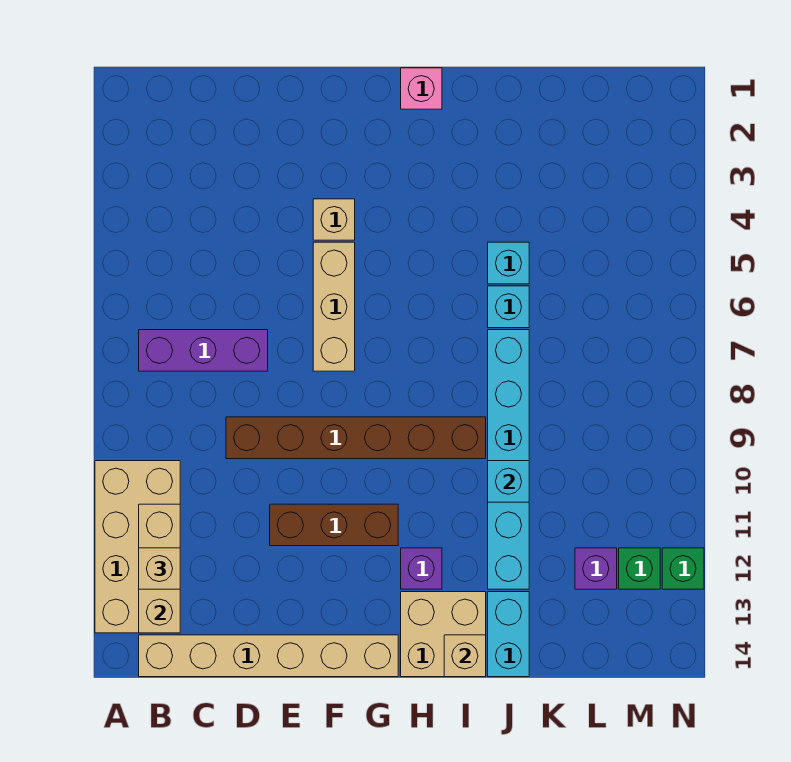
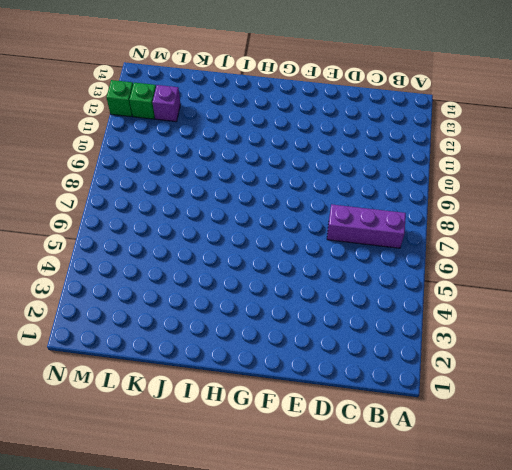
none -> tan 2x4 brick [95,461,180,633]
none -> tan 1x6 brick [139,635,398,677]
none -> brown 1x6 brick [226,417,486,459]

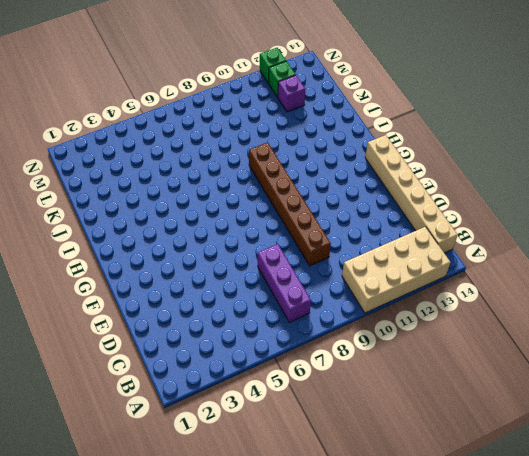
none -> brown 1x3 brick [270,504,398,546]
none -> tan 1x1 brick [313,199,355,240]
none -> tan 1x3 brick [313,242,355,371]

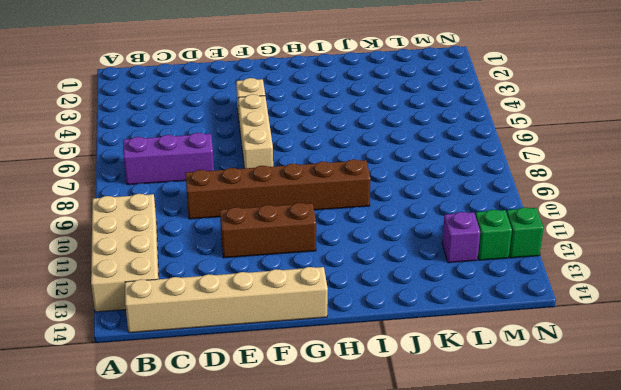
none -> pink 1x1 brick [401,68,442,109]
none -> purple 1x1 brick [401,548,442,589]
none -> tan 2x2 brick [401,592,486,677]

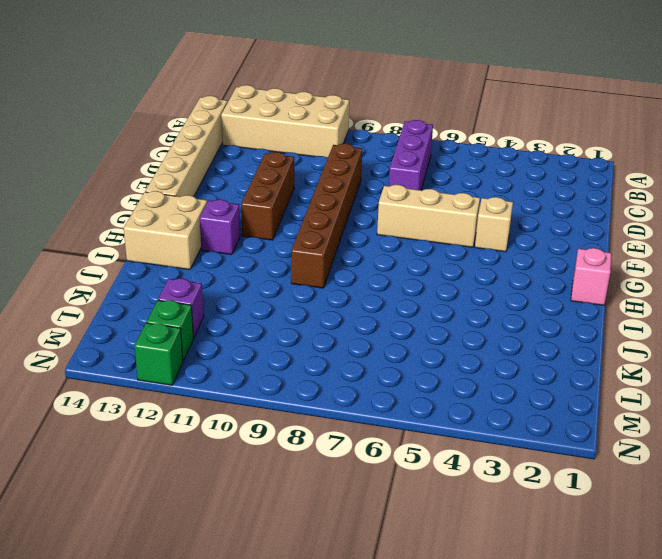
none -> cyan 1x1 brick [488,242,529,284]
none -> cyan 1x1 brick [488,286,529,328]
none -> cyan 1x6 brick [488,330,529,589]

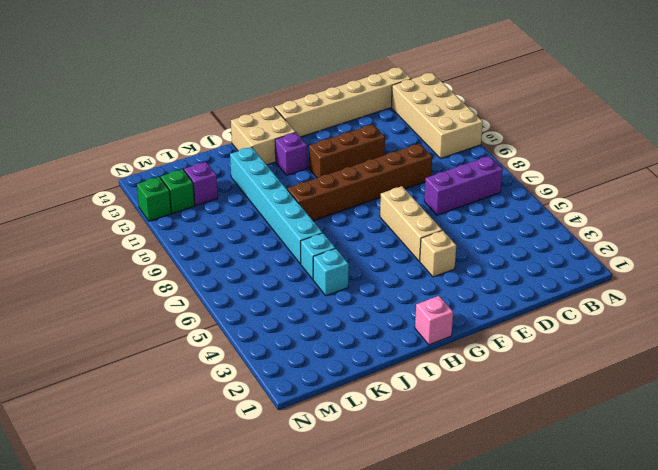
none -> cyan 1x2 brick [488,592,529,677]
none -> tan 1x3 brick [139,504,180,633]
none -> tan 1x1 brick [444,635,486,677]

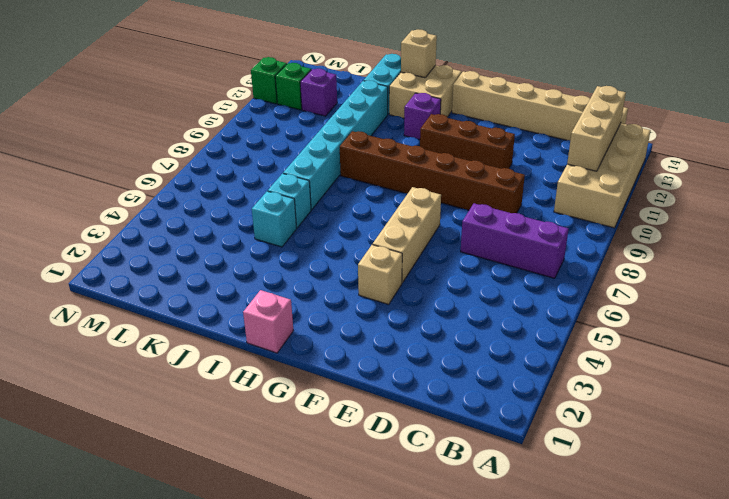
none -> cyan 1x1 brick [488,461,529,502]
none -> tan 1x1 brick [139,548,180,589]

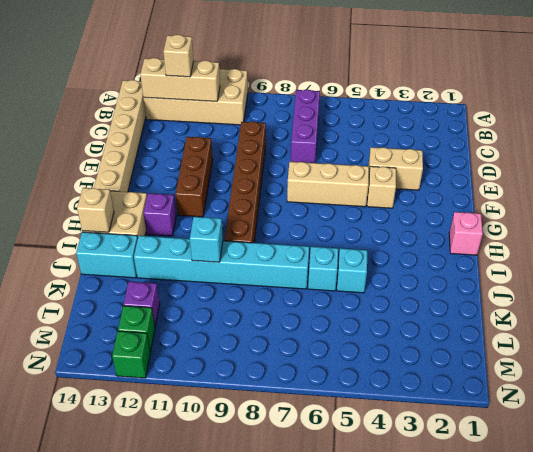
tan 1x2 brick [368,147,423,190] -> none

